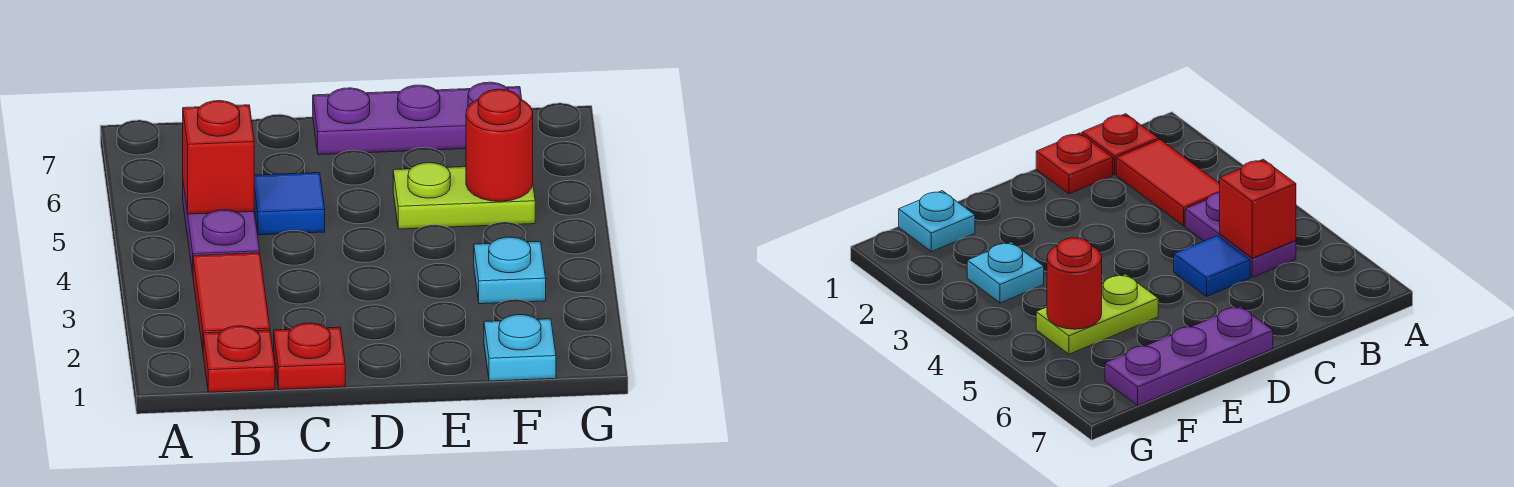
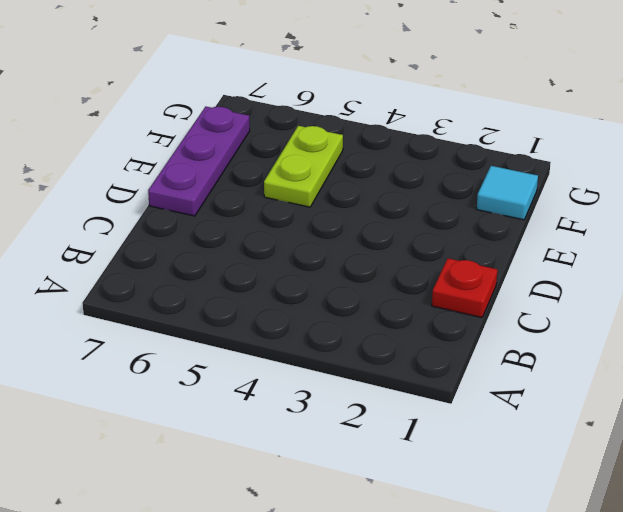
cyan 1x1 tile [477,166,538,220] -> cyan 1x1 plate [484,315,556,381]
none -> red 1x1 plate [203,326,275,392]
none -> red 1x2 tile [193,253,270,349]

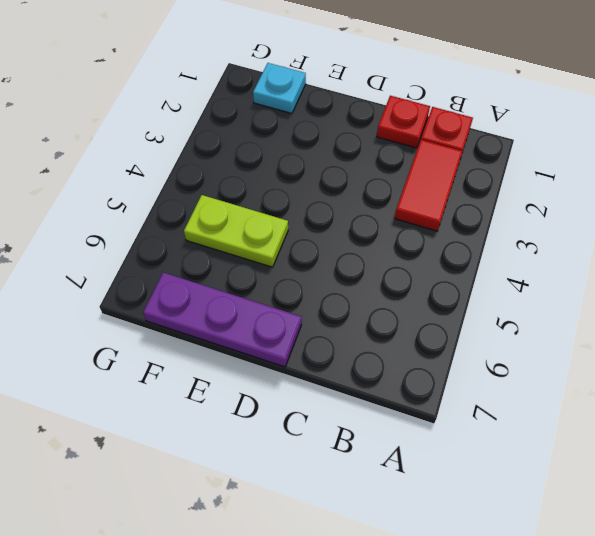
none -> purple 1x2 plate [183,184,260,274]
none -> blue 1x1 tile [254,173,325,235]

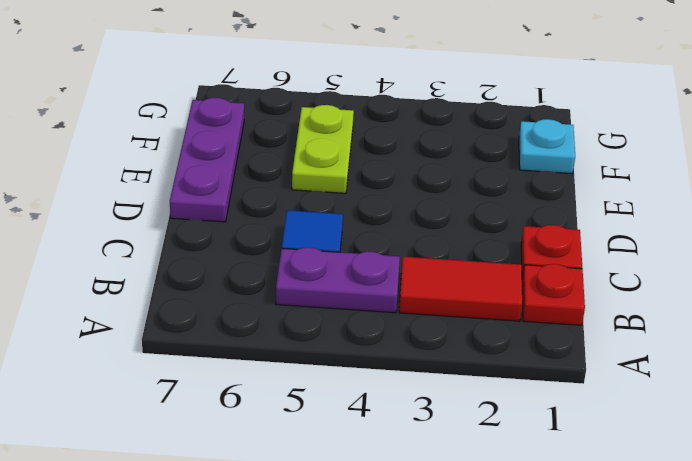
none -> cyan 1x1 plate [474,237,546,304]
none -> red 1x1 brick [183,101,254,214]

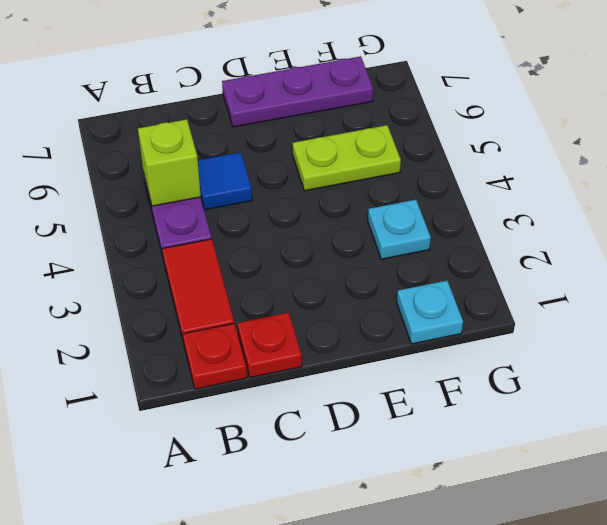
lime 1x1 brick [138,119,201,206] -> red 1x1 brick [183,101,254,214]
none -> red 1x1 round brick [466,89,533,201]

